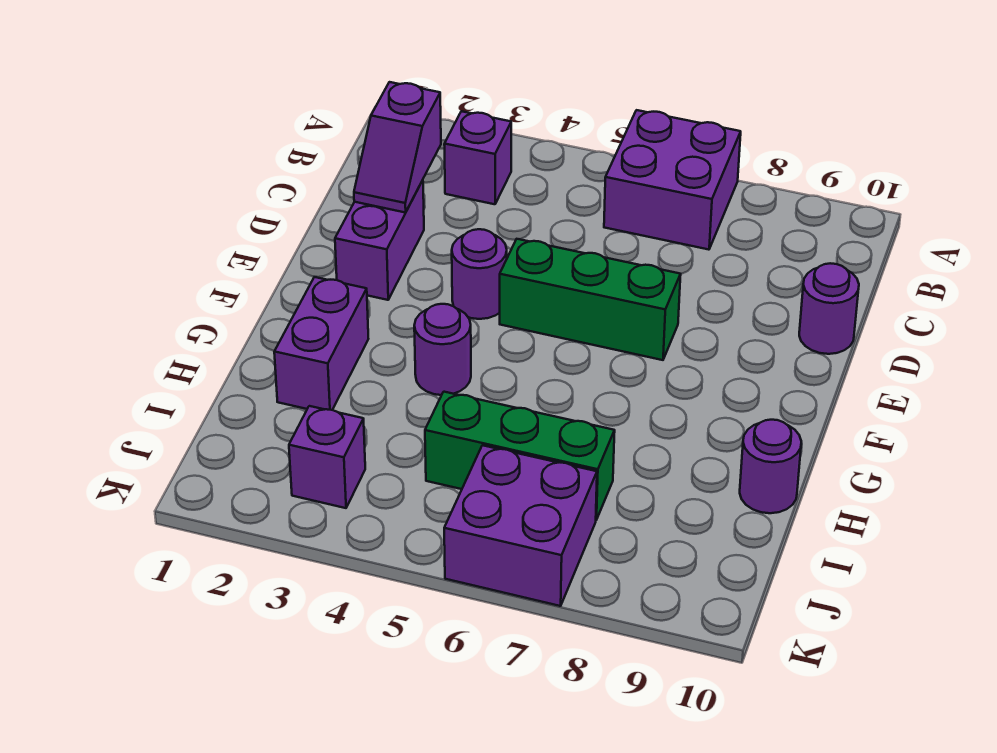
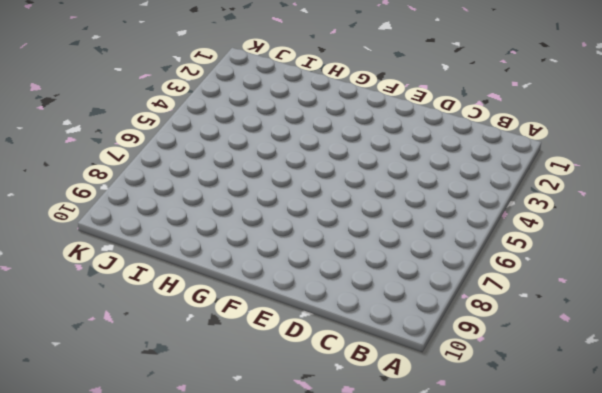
none -> purple 2x2 brick [604,110,741,250]
none -> purple 1x1 brick [444,111,511,204]
none -> purple 1x2 brick [335,180,424,300]

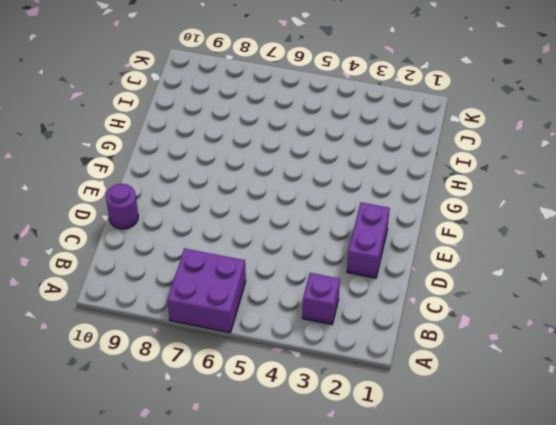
none -> purple 1x1 round brick [452,229,507,319]
none -> green 1x3 brick [500,239,681,360]
none -> purple 1x2 brick [274,277,368,410]

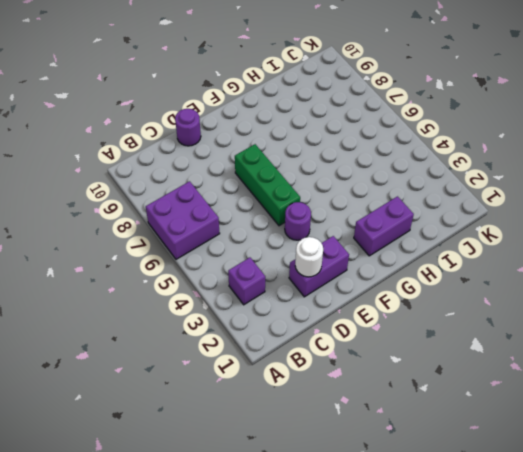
white 1x1 round brick [295,237,323,277] -> purple 1x2 slope [354,82,441,213]
none -> purple 1x1 round brick [414,304,471,395]
none -> purple 1x1 round brick [740,420,801,513]
none -> green 1x3 brick [425,392,615,520]

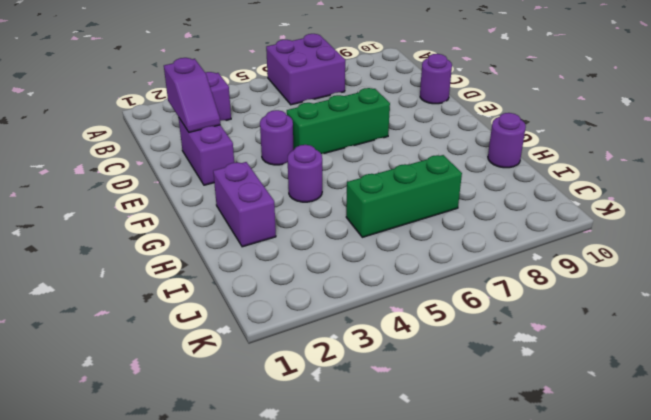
none -> purple 1x1 brick [289,406,365,508]
none -> purple 2x2 brick [444,445,597,606]

